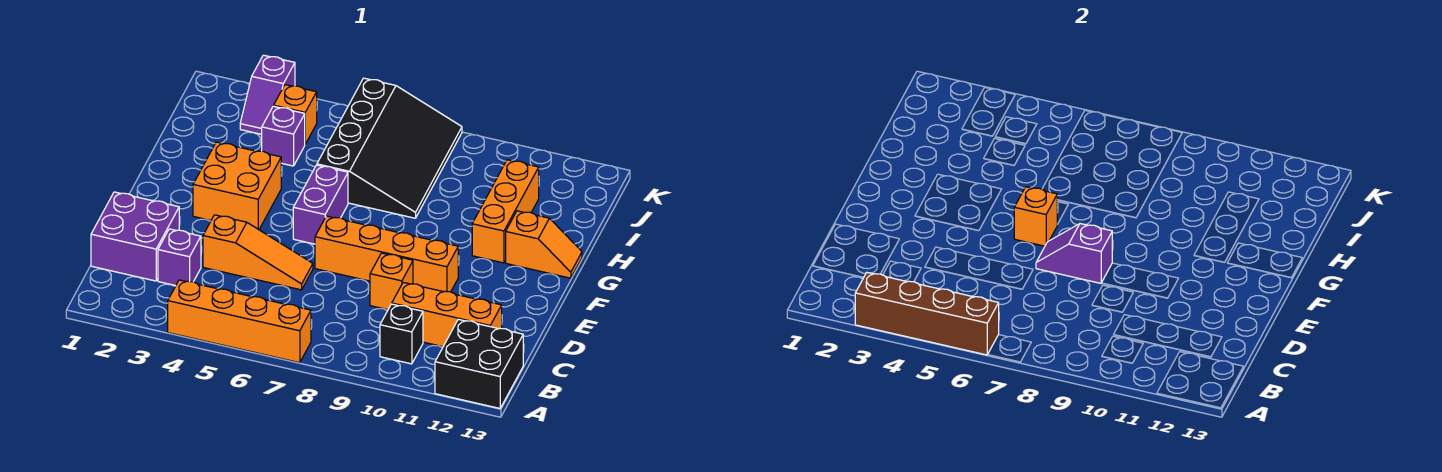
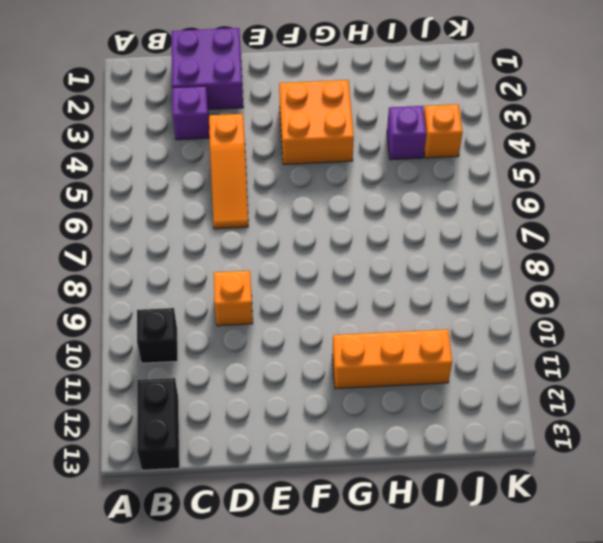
black 1x2 brick [137,378,180,470] -> black 2x2 brick [435,319,523,408]
none -> orange 1x4 brick [168,280,311,363]
none -> orange 1x3 brick [392,282,502,347]
none -> orange 1x4 brick [315,216,458,292]

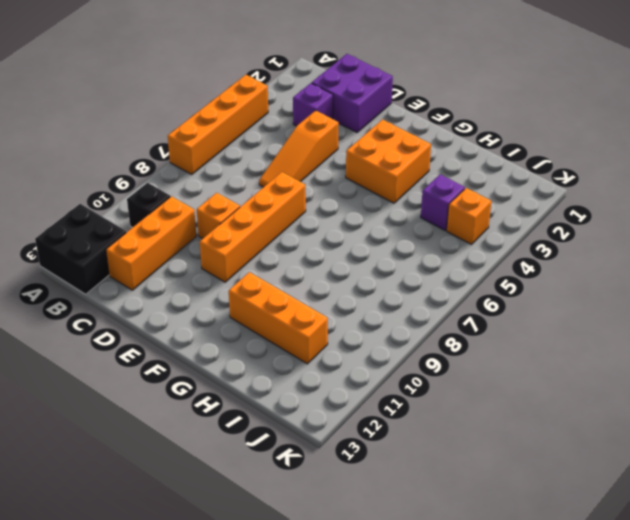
none -> purple 1x2 brick [293,165,348,244]
none -> orange 1x2 slope [506,211,582,278]
none -> black 3x4 slope [317,78,462,218]

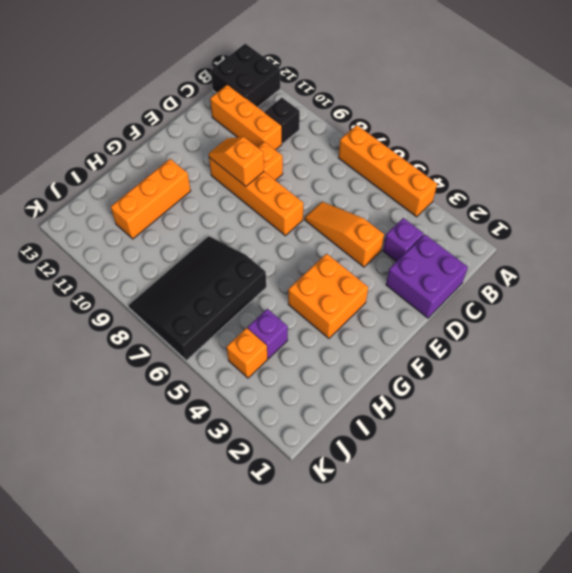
orange 1x2 slope [209,137,264,186] -> orange 1x2 slope moved to [506,211,582,278]
none -> purple 1x2 brick [293,165,348,244]
none -> purple 1x2 slope [240,55,295,134]
none -> brown 1x4 brick [855,273,999,355]

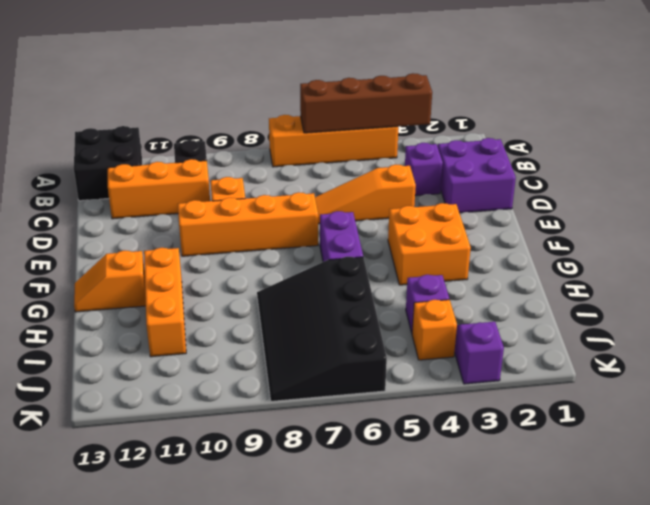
none -> purple 1x2 slope [1036,224,1112,283]
none -> orange 1x1 brick [1014,187,1057,246]

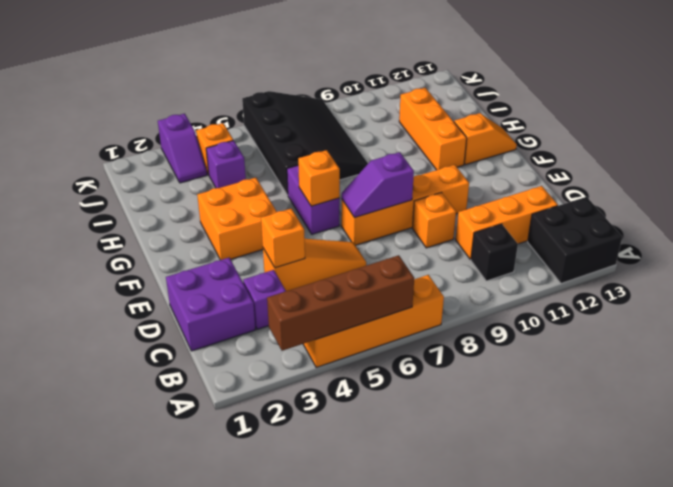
orange 1x1 brick [261,209,305,268] -> none

